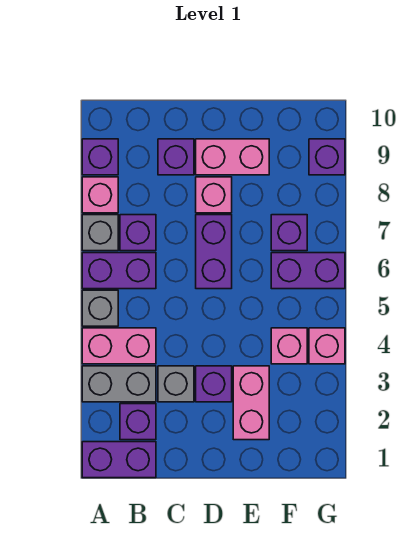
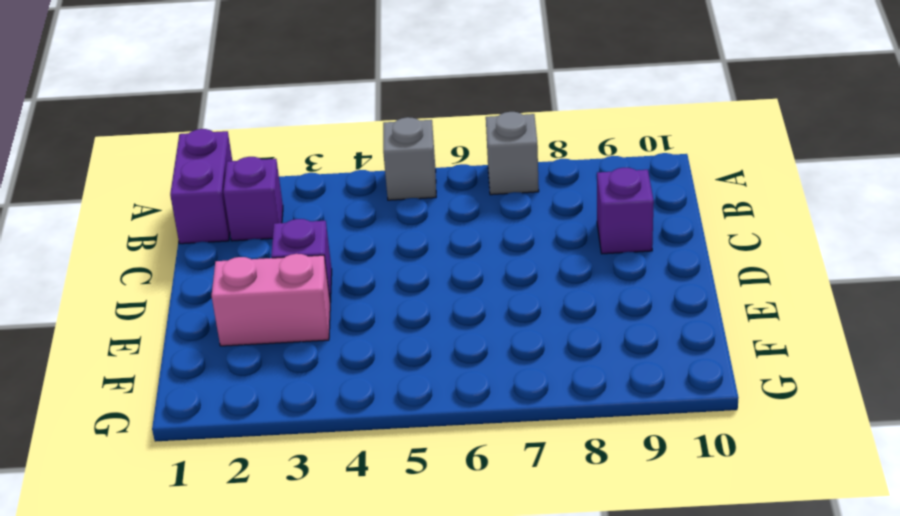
none -> grey 1x2 brick [82,366,156,402]
none -> pink 1x2 brick [82,328,156,364]
none -> purple 1x2 brick [82,253,156,289]

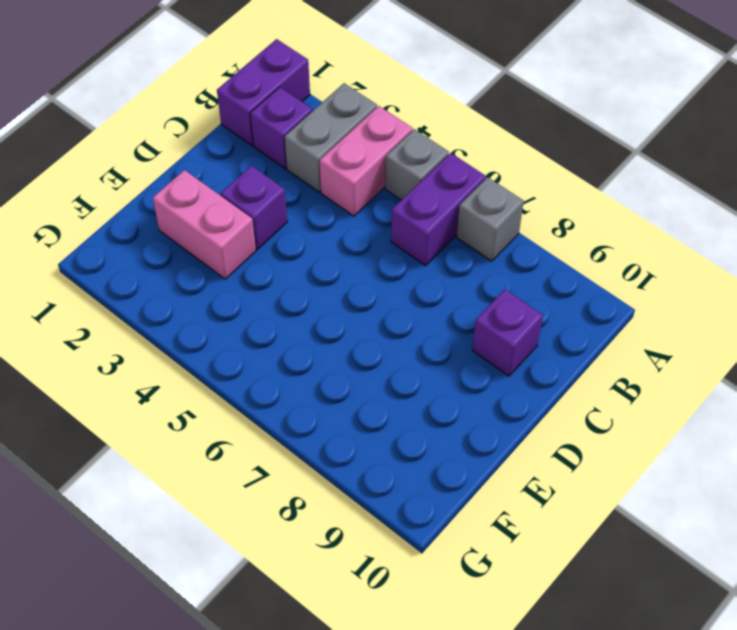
none -> pink 1x1 brick [82,177,118,213]
none -> purple 1x1 brick [82,139,118,175]
none -> purple 1x1 brick [120,215,156,251]

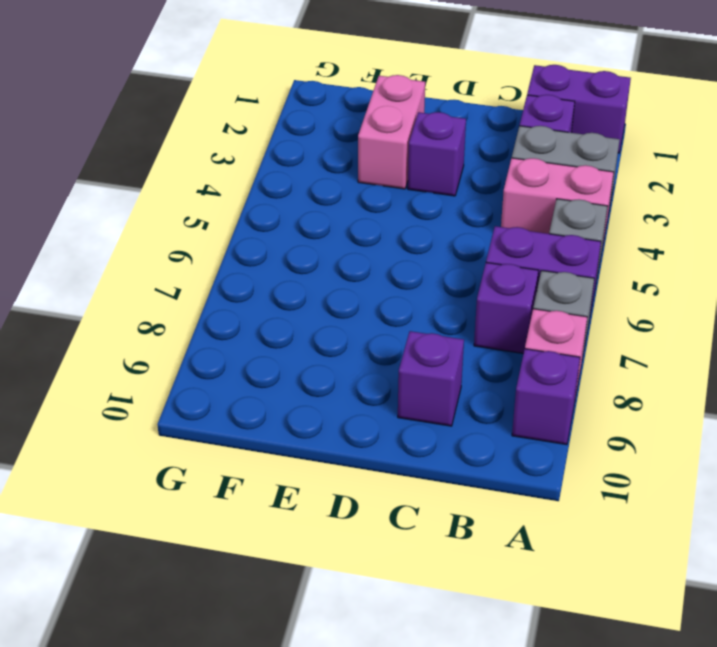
none -> grey 1x1 brick [158,366,194,402]
none -> purple 1x2 brick [196,215,232,289]
none -> pink 1x1 brick [196,177,232,213]

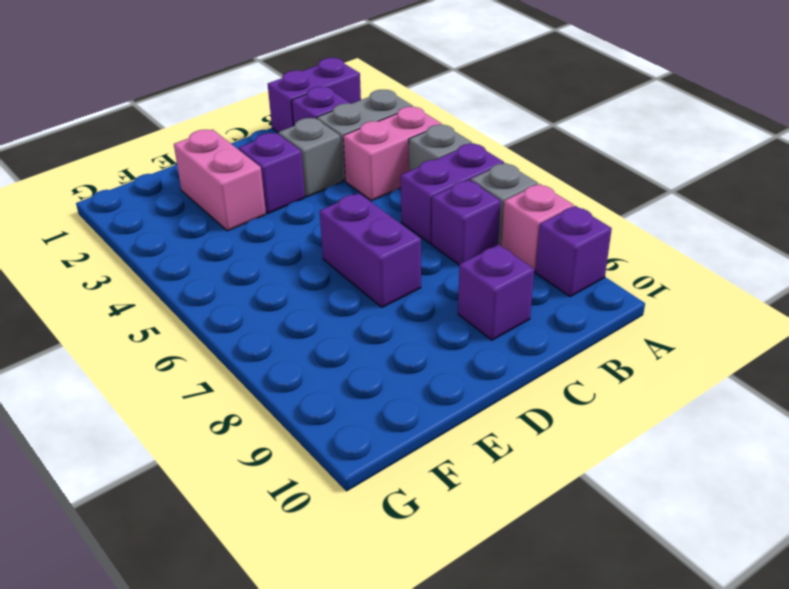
none -> pink 1x1 brick [196,177,232,213]
none -> pink 1x2 brick [196,139,269,175]
none -> pink 1x1 brick [271,328,307,364]

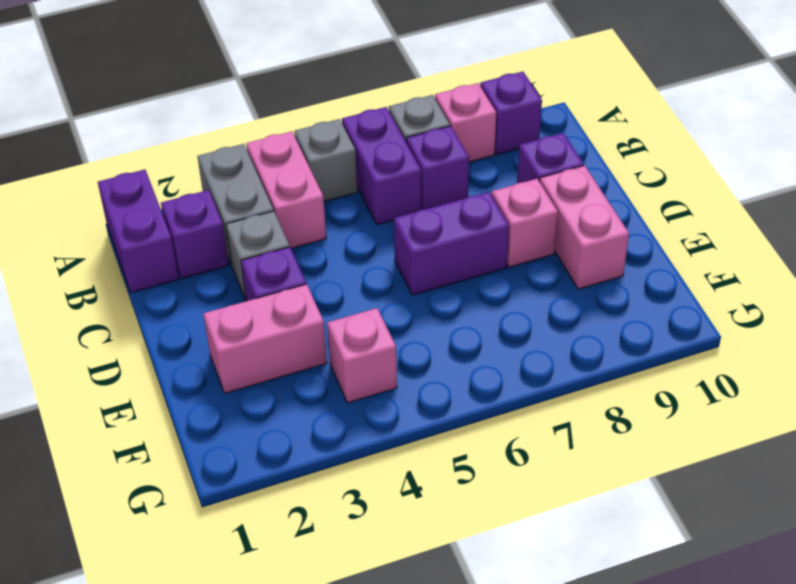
none -> purple 1x2 brick [271,253,345,289]
none -> purple 1x1 brick [271,215,307,251]
none -> pink 1x1 brick [309,328,345,364]

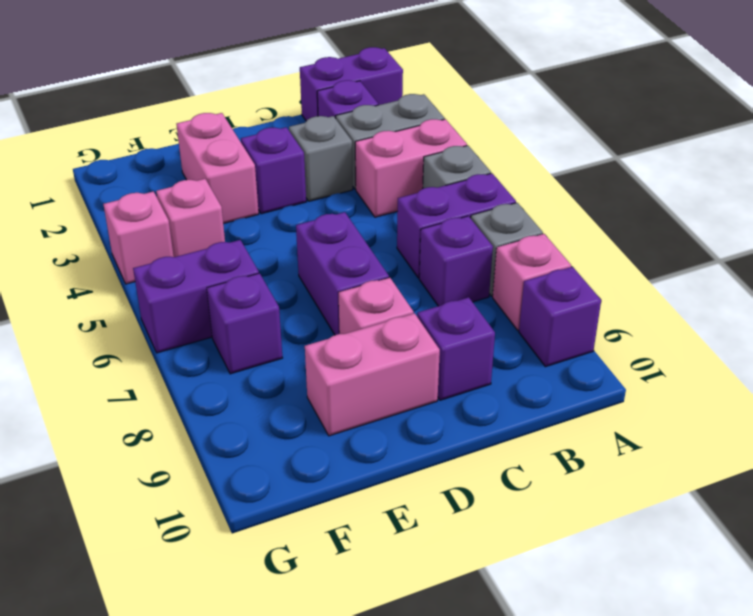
none -> purple 1x1 brick [309,139,345,175]

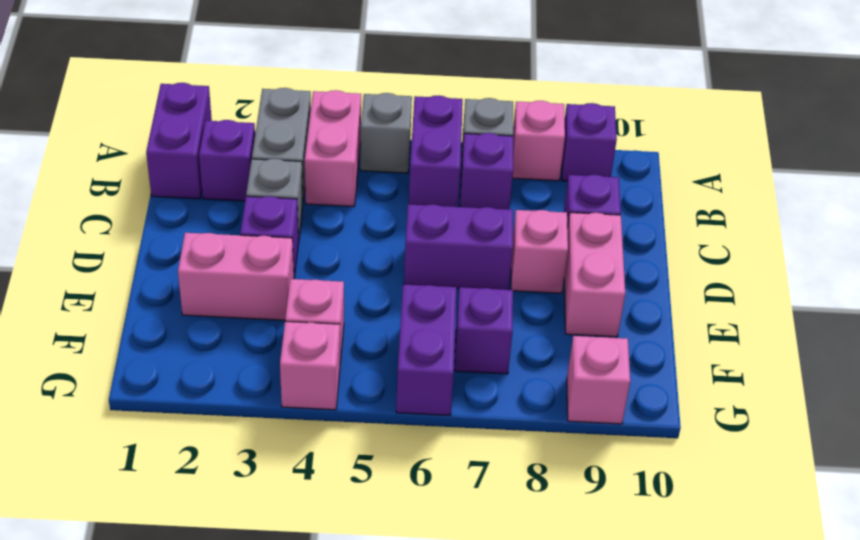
pink 1x1 brick [567,336,630,424] -> purple 1x1 brick [309,139,345,175]

